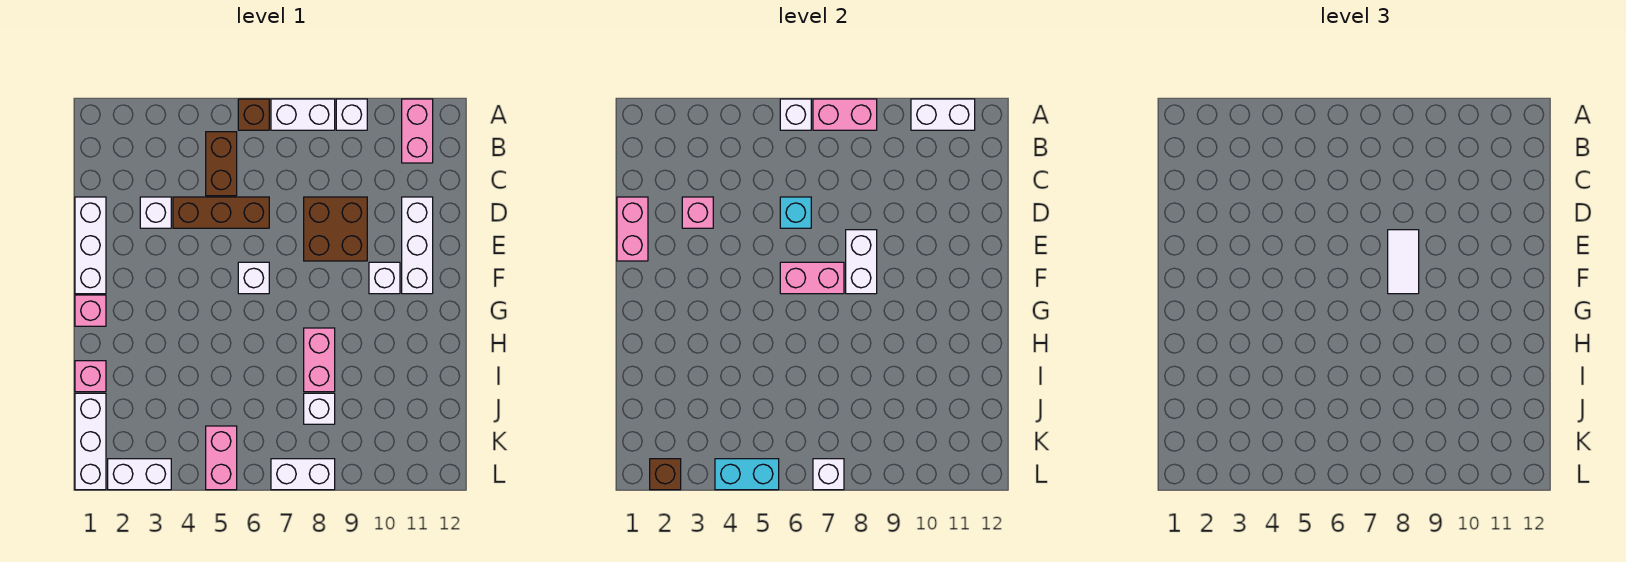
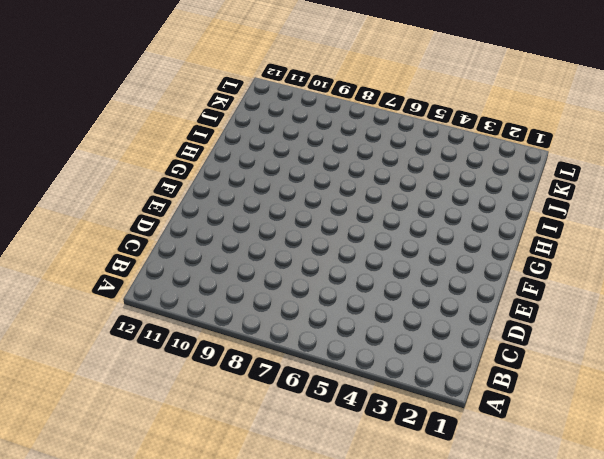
none -> brown 1x1 brick [238,99,269,130]
none -> white 1x2 brick [271,99,335,130]
none -> white 1x1 brick [336,99,367,130]
none -> pink 1x2 brick [402,99,433,163]

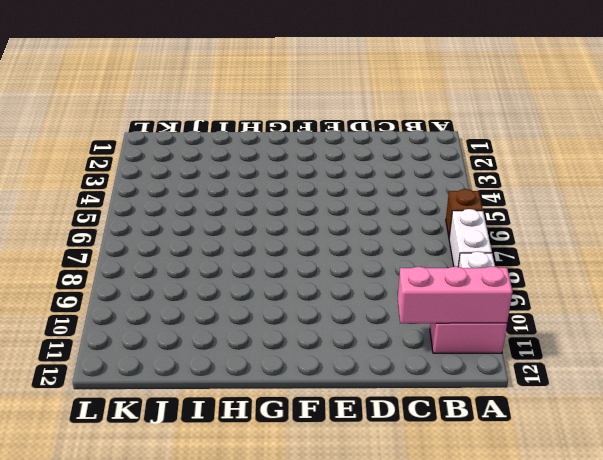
pink 1x3 brick [398,266,513,324] -> white 1x2 brick [911,99,975,130]
none -> brown 1x2 brick [206,132,237,196]
none -> white 1x3 brick [75,197,106,294]
none -> white 1x1 brick [140,197,171,228]
none -> brown 1x3 brick [173,197,269,228]

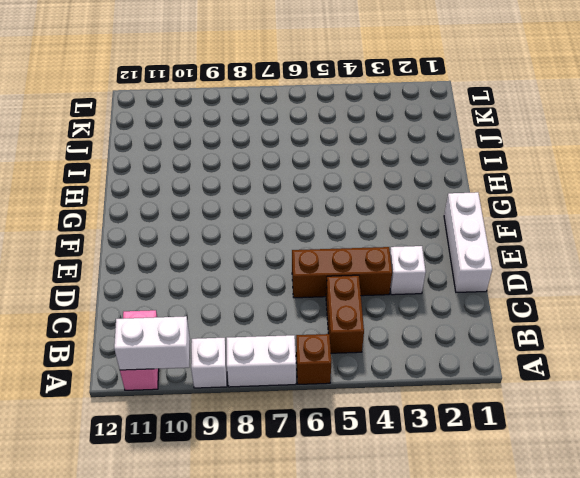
none -> brown 2x2 brick [304,197,367,261]
none -> white 1x3 brick [402,197,433,294]
none -> white 1x1 brick [238,262,269,294]
none -> white 1x1 brick [369,262,400,294]

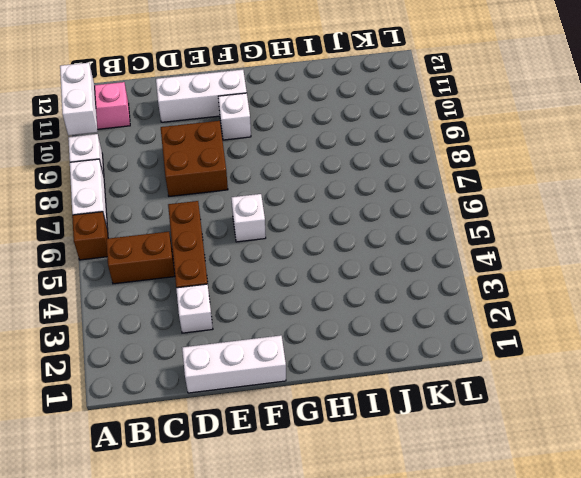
none -> pink 1x1 brick [75,295,106,326]
none -> pink 1x2 brick [304,328,335,392]
none -> pink 1x1 brick [75,361,106,392]
none -> white 1x3 brick [75,393,106,490]

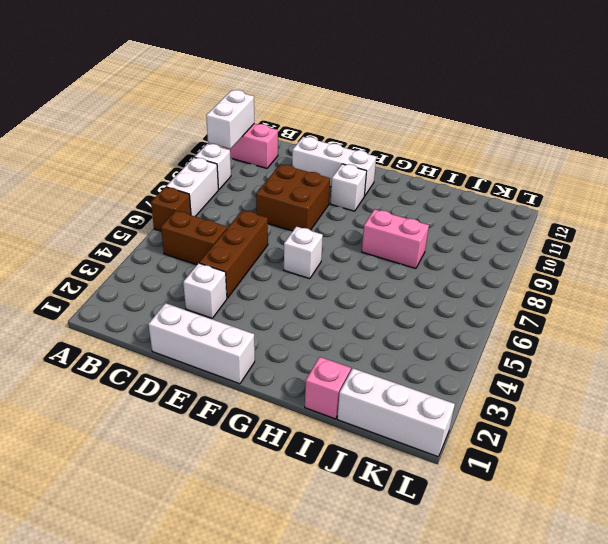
none -> pink 1x1 brick [75,295,106,326]
none -> white 1x1 brick [304,393,335,424]
none -> pink 1x2 brick [206,426,237,490]
none -> white 1x2 brick [108,459,171,490]

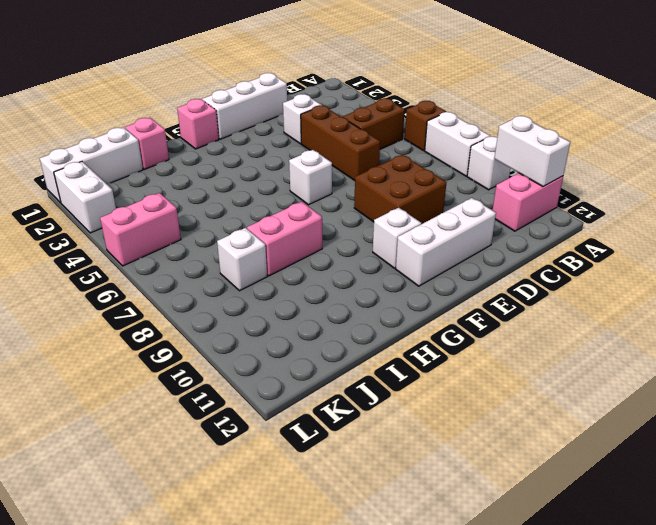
none -> white 1x2 brick [271,459,335,490]
none -> white 1x1 brick [780,99,811,130]
none -> pink 1x2 brick [813,99,877,130]
none -> pink 1x2 brick [617,197,648,261]

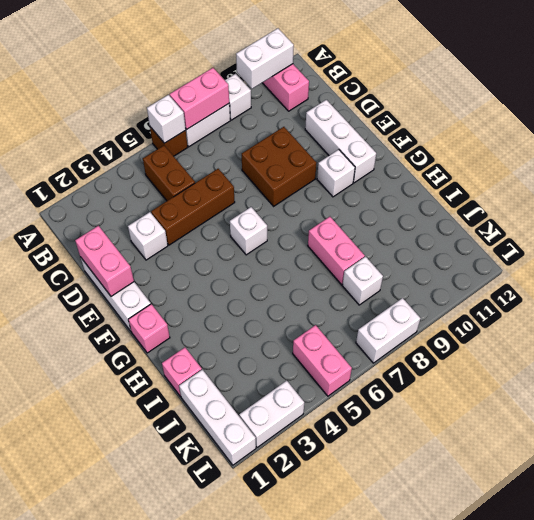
none -> pink 1x1 brick [682,197,713,228]
none -> cyan 1x1 brick [780,197,811,228]
none -> white 1x2 brick [846,230,877,294]
none -> pink 1x2 brick [780,262,844,294]

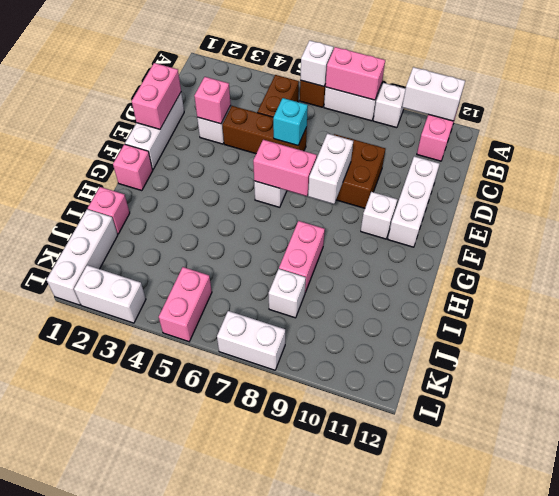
none -> brown 1x1 brick [650,459,681,490]
none -> cyan 1x2 brick [715,459,779,490]
none -> white 1x1 brick [813,459,844,490]
none -> white 1x2 tile [1388,230,1419,294]

